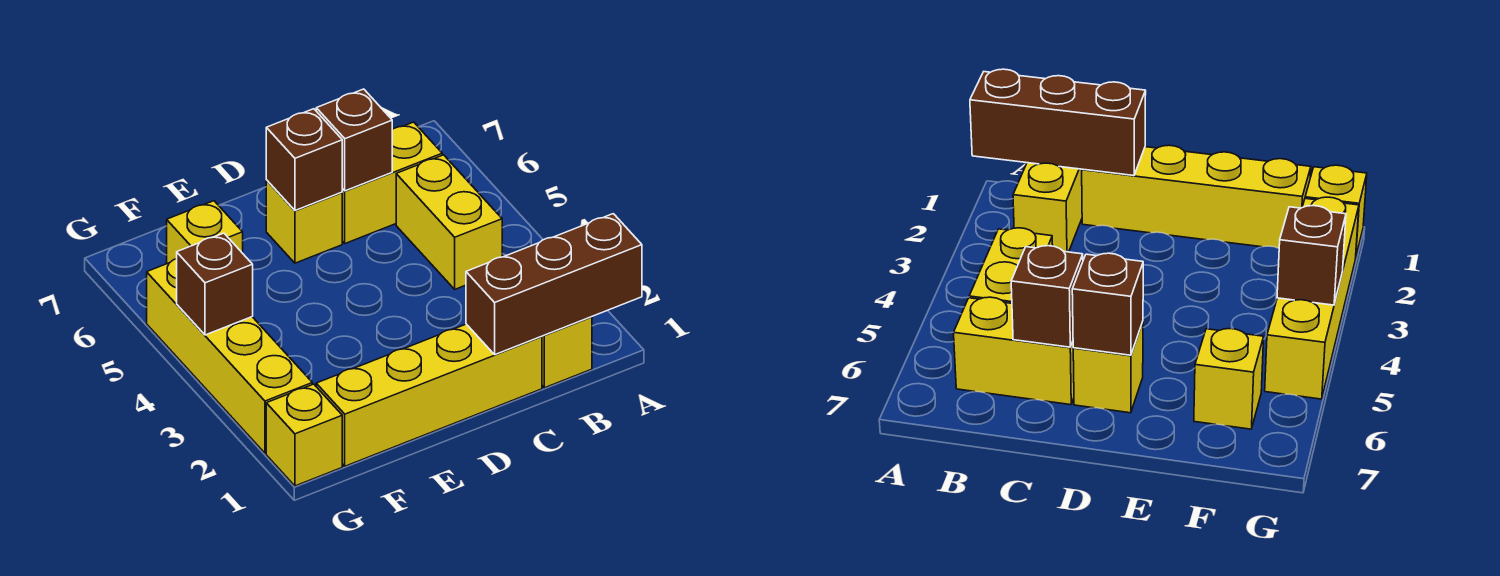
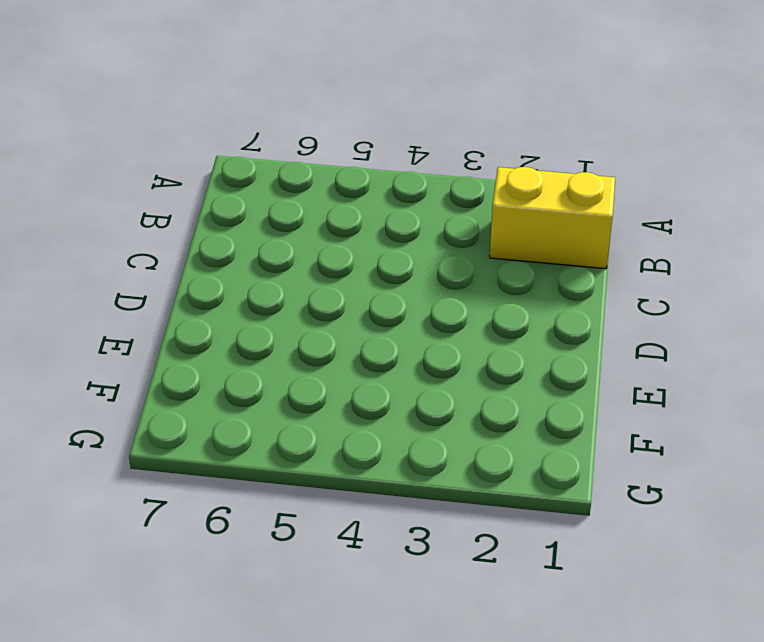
none -> yellow 1x2 brick [396,155,502,289]
none -> yellow 1x2 brick [342,122,442,244]
none -> yellow 1x4 brick [316,324,542,466]

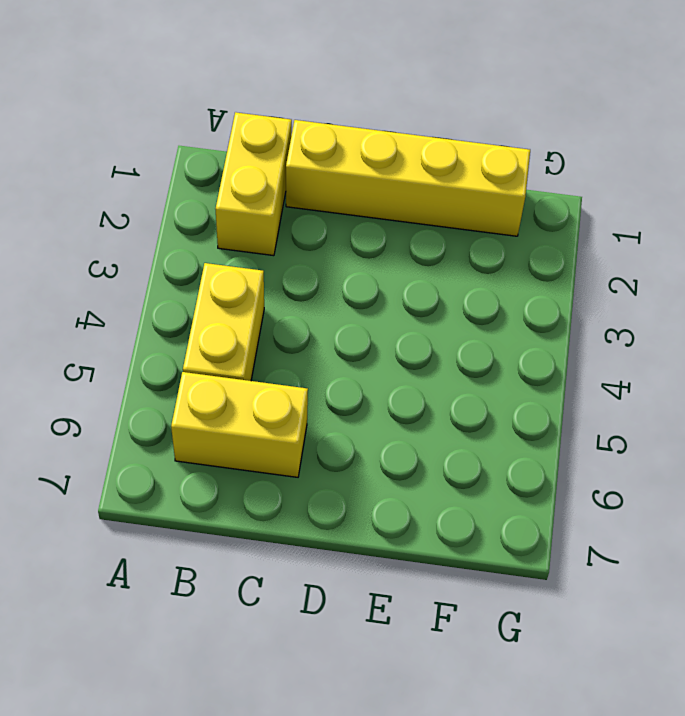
none -> yellow 1x1 brick [266,180,342,263]
none -> yellow 1x1 brick [167,201,243,264]
none -> yellow 1x1 brick [266,384,342,486]

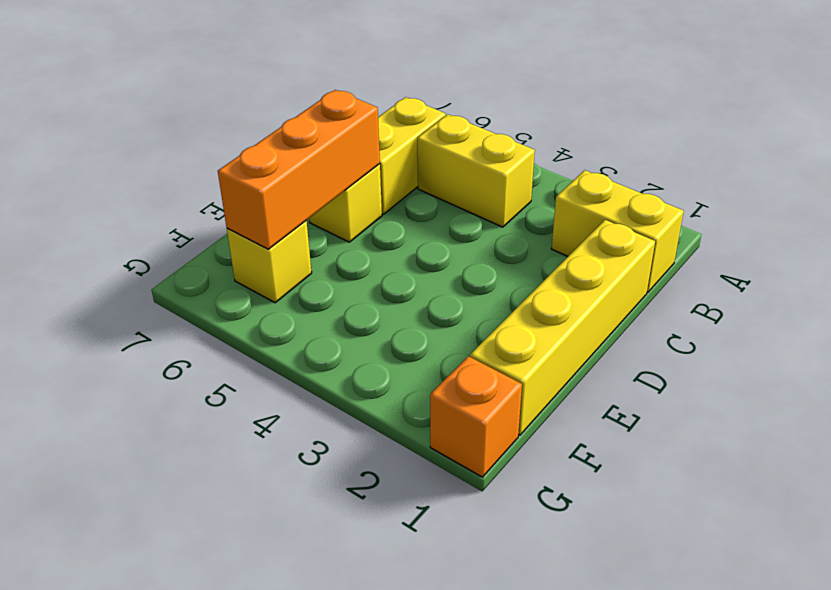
orange 1x3 brick [218,90,380,249] -> brown 1x1 brick [266,109,342,210]
orange 1x1 brick [430,356,522,477] -> yellow 1x1 brick [266,384,342,486]
none -> yellow 1x4 brick [147,259,312,453]
none -> brown 1x3 brick [466,214,642,354]
none -> brown 1x1 brick [316,89,392,191]

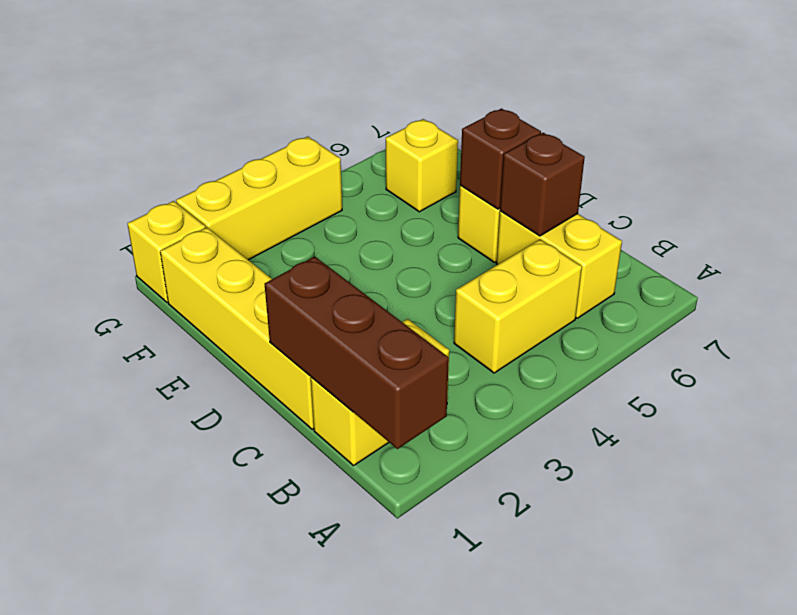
yellow 1x3 brick [176,136,342,260] -> yellow 1x4 brick [147,259,312,453]
none -> brown 1x1 brick [177,233,253,335]

